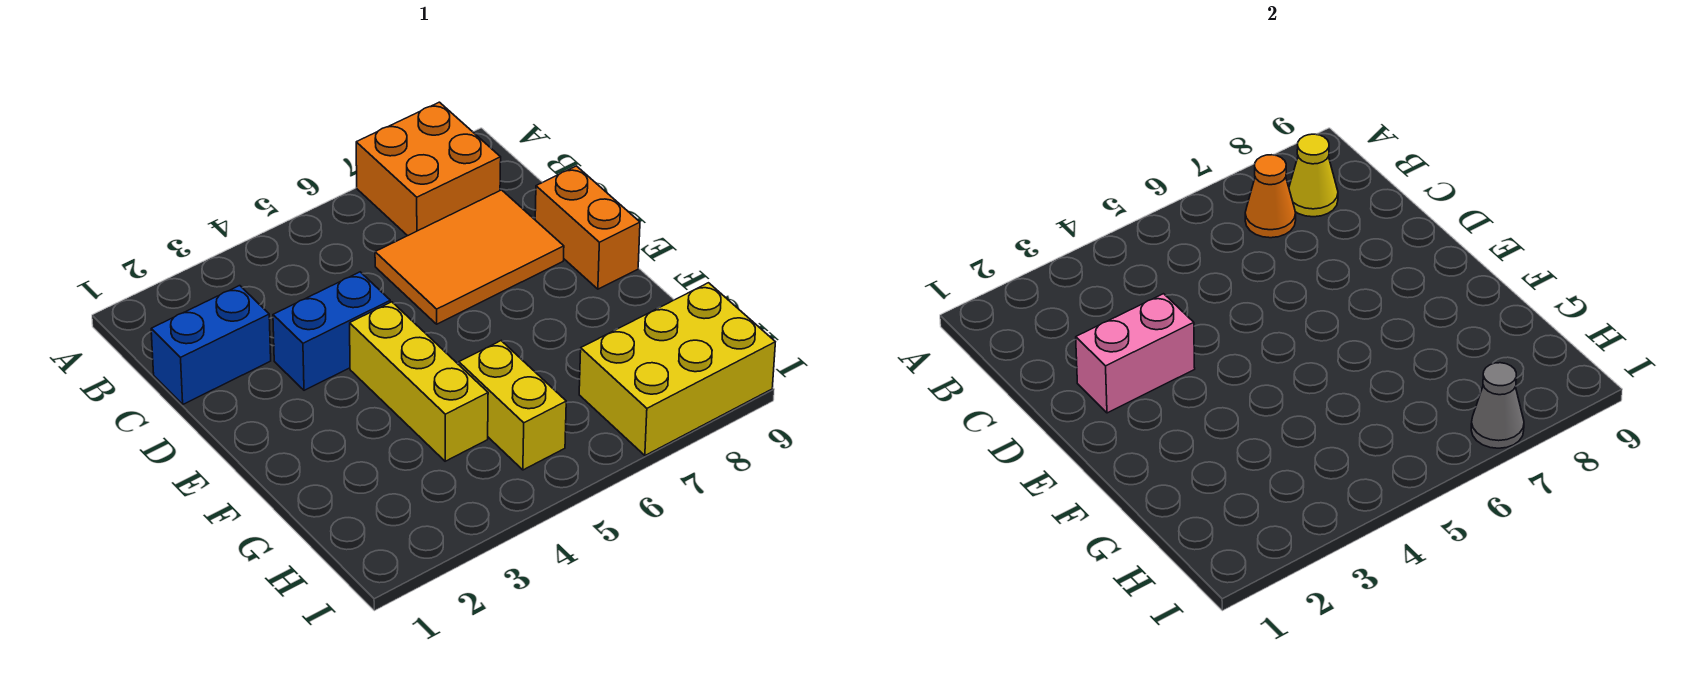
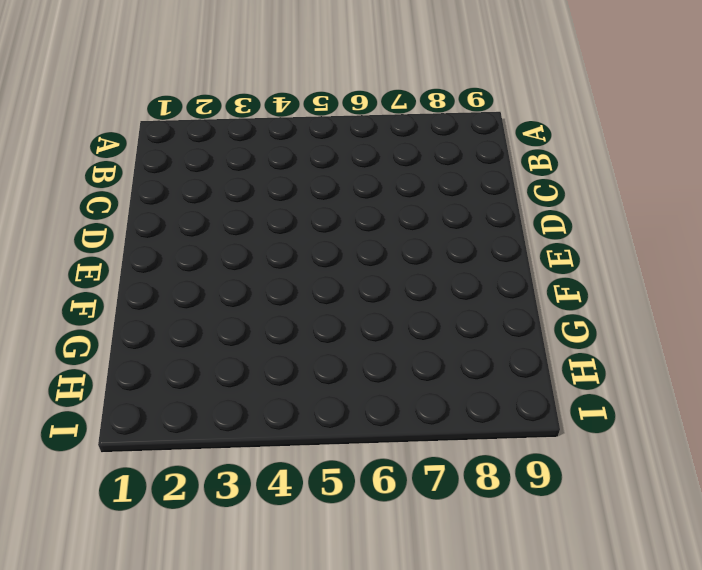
none -> orange 2x2 brick [356,102,501,236]
none -> blue 1x2 brick [151,286,271,404]
none -> orange 2x3 tile [375,190,564,324]

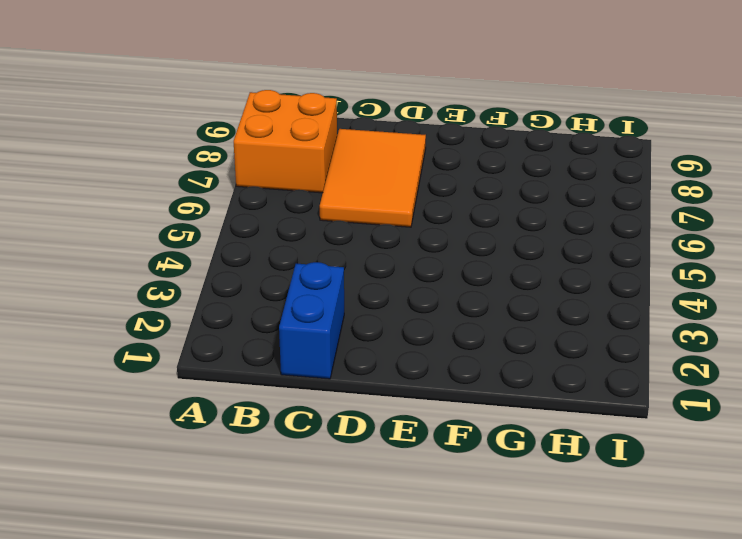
none -> blue 1x2 brick [273,272,390,390]
none -> orange 1x2 brick [535,166,640,289]
none -> yellow 1x3 brick [350,302,488,461]

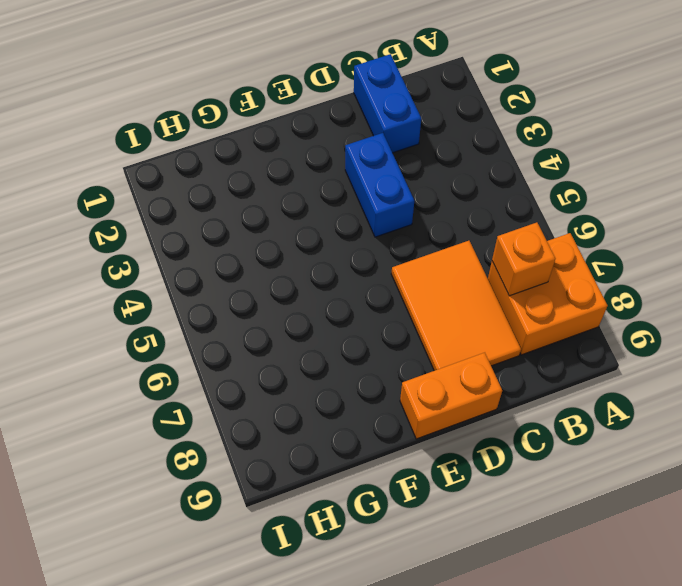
orange 1x1 brick [492,222,555,296] -> orange 1x1 cone [1245,155,1296,238]
none -> yellow 1x3 brick [350,302,488,461]
none -> yellow 1x2 brick [459,341,566,470]
none -> yellow 2x3 brick [579,283,775,455]

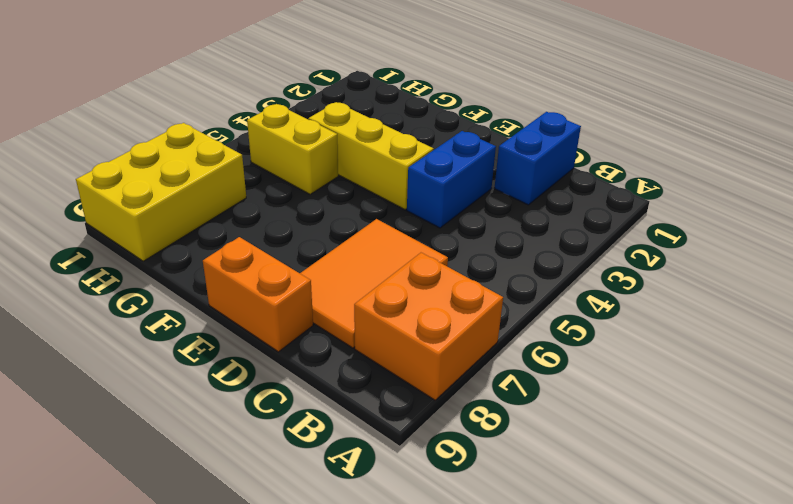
none -> orange 1x1 cone [1245,155,1296,238]
none -> yellow 1x1 cone [1289,134,1338,217]
none -> pink 1x2 brick [1076,294,1195,413]

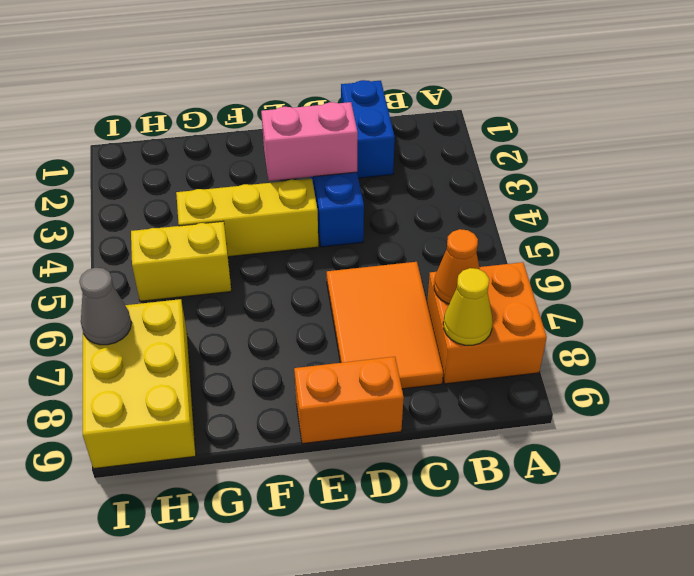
pink 1x2 brick [261,102,358,181] -> pink 1x2 brick turned to [1076,294,1195,413]

